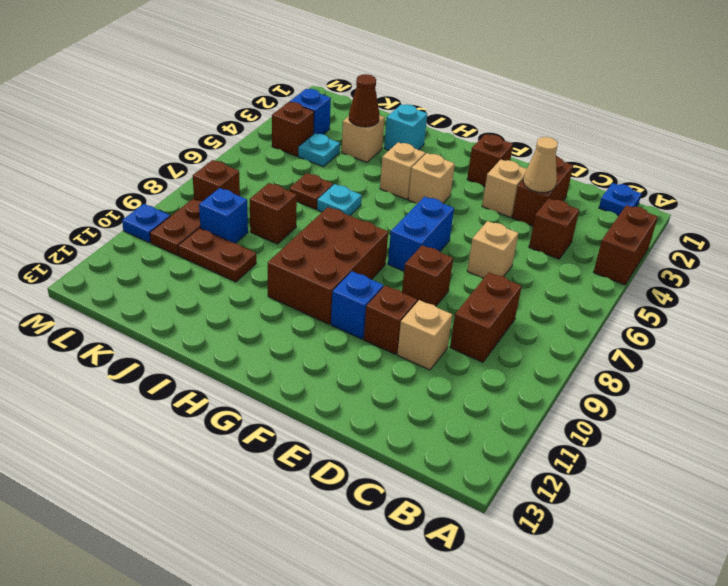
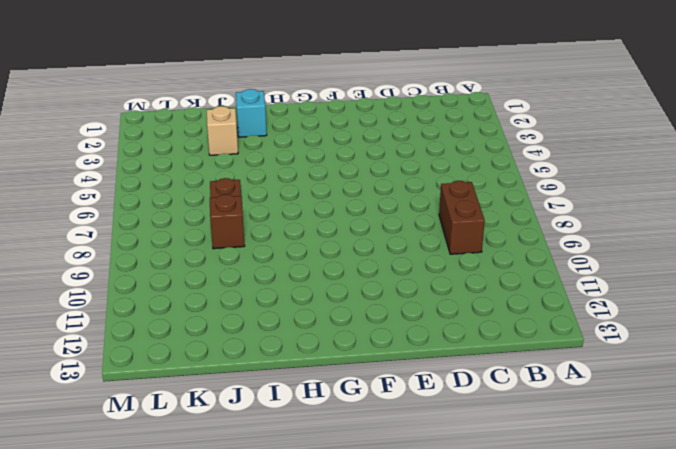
none -> brown 1x2 brick [594,205,658,285]
none -> blue 1x1 plate [599,183,642,215]
none -> brown 1x1 brick [529,198,579,259]
none -> brown 1x2 brick [512,157,573,226]

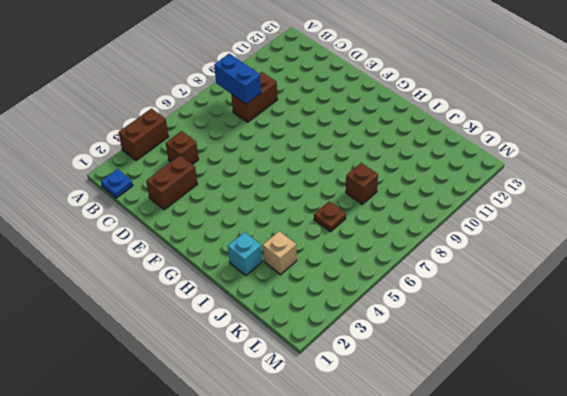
blue 1x2 brick [214,54,261,104] -> blue 1x2 brick turned to [388,197,454,271]
none -> tan 1x1 brick [467,221,518,278]
none -> tan 1x1 brick [397,300,452,370]
none -> tan 1x1 brick [482,160,527,217]
none -> brown 1x1 brick [402,245,453,306]

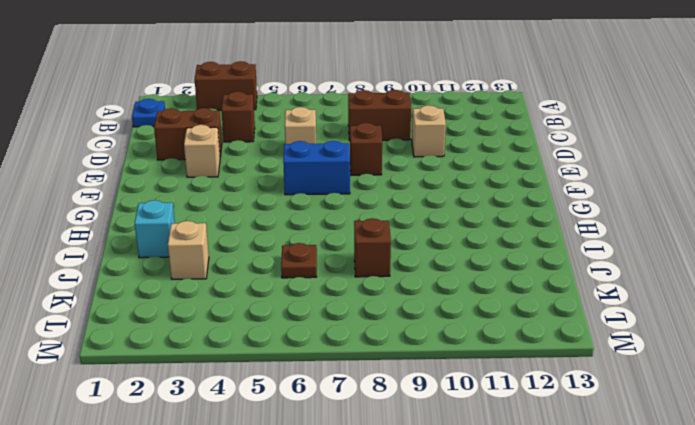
none -> brown 1x1 brick [364,286,417,354]
none -> brown 1x1 brick [467,134,513,186]
none -> blue 1x1 brick [331,271,383,339]
none -> tan 1x1 brick [408,153,455,203]

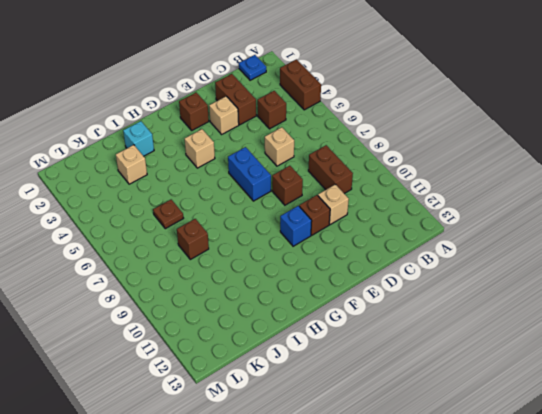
none -> brown 2x3 brick [268,207,388,324]
none -> tan 1x1 brick [380,142,425,199]
none -> cyan 1x1 plate [317,184,362,216]
none -> brown 1x2 plate [178,228,256,282]

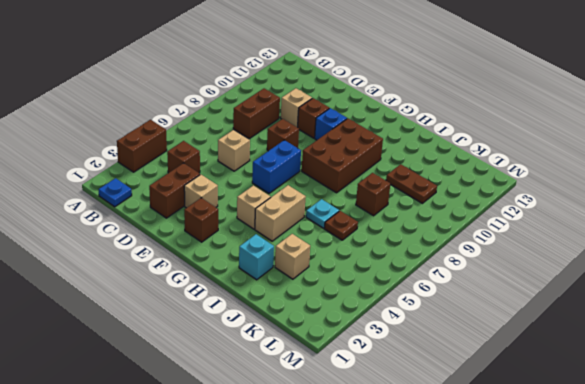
tan 1x2 brick [255,185,306,241] -> tan 1x1 brick [380,142,425,199]
none -> cyan 1x1 plate [298,133,340,167]
none -> blue 1x1 brick [199,188,248,243]
none -> blue 1x1 brick [290,89,331,134]
none -> brown 1x1 brick [272,102,314,156]

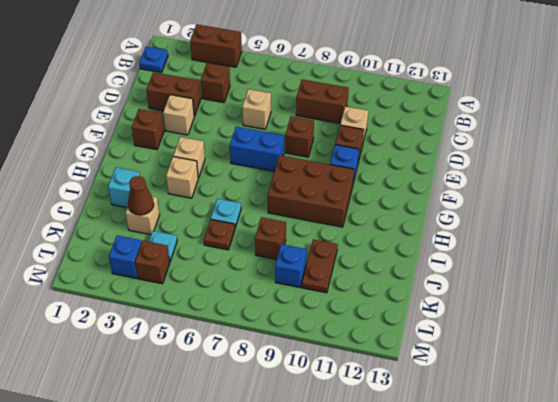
none -> brown 1x1 brick [193,160,240,201]
none -> brown 1x2 plate [150,199,202,255]
none -> blue 1x1 plate [122,204,170,243]
none -> tan 1x1 cone [523,137,558,193]

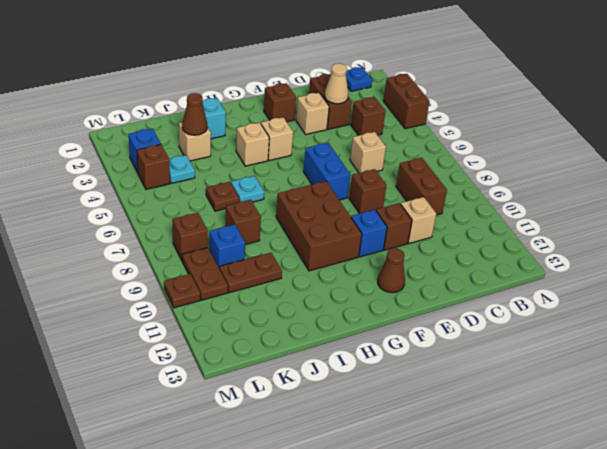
brown 1x1 cone [378,248,405,293] -> none
brown 1x1 plate [164,274,200,308] -> blue 1x1 plate [122,204,170,243]

